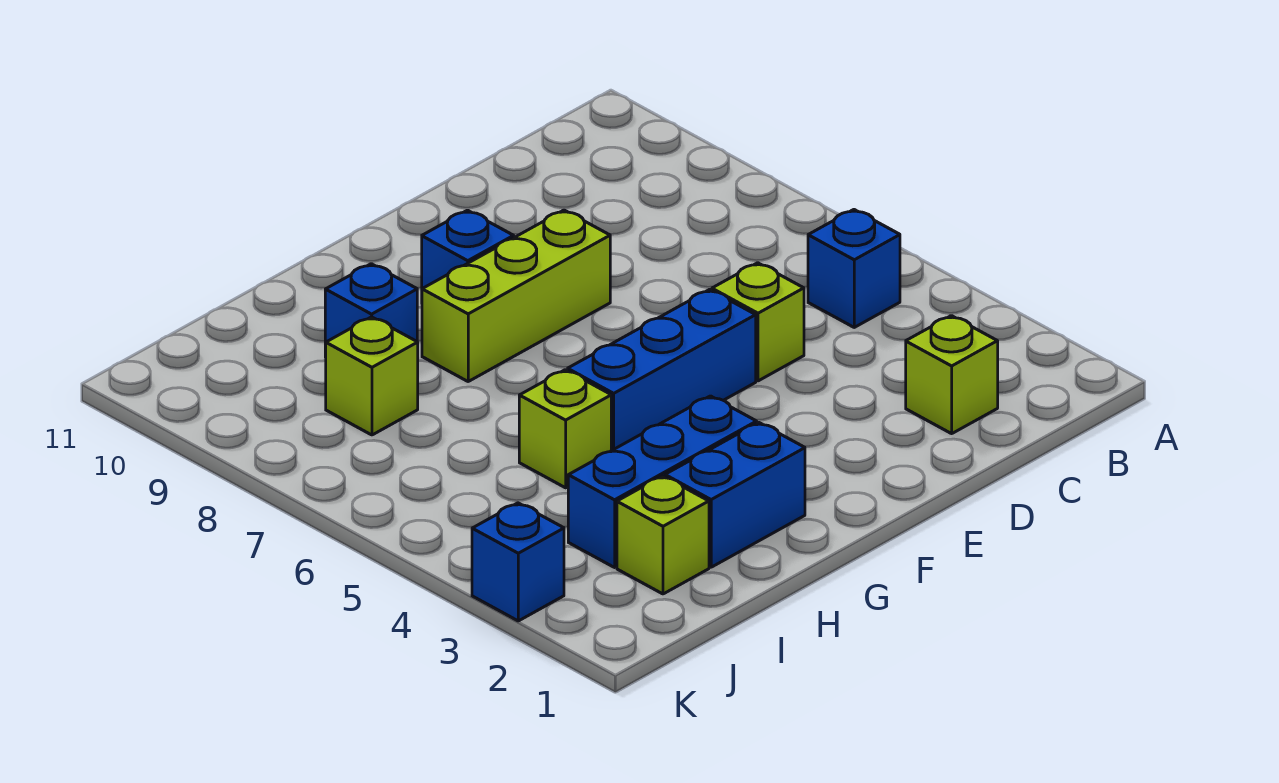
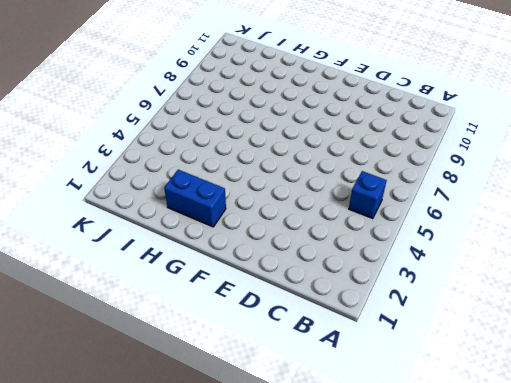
none -> lime 1x1 brick [906,316,998,434]
none -> lime 1x1 brick [712,263,804,381]
none -> blue 1x3 brick [568,290,756,451]

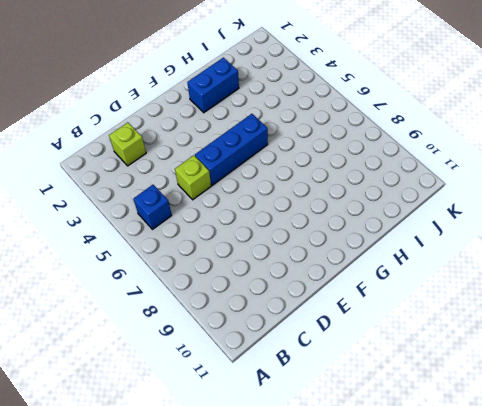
none -> lime 1x3 brick [422,210,610,381]
none -> blue 1x1 brick [422,210,514,289]
none -> blue 1x3 brick [568,396,757,567]

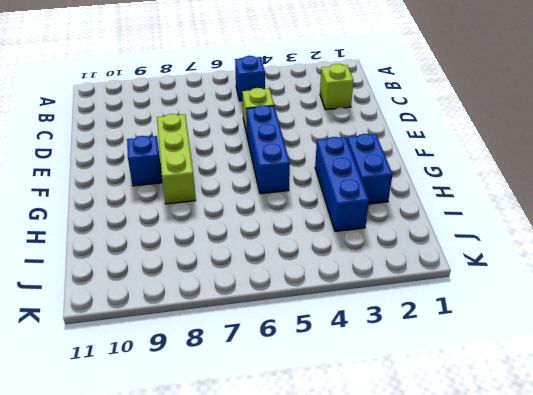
none -> lime 1x1 brick [519,370,611,488]
none -> blue 1x1 brick [325,264,417,357]
none -> lime 1x1 brick [617,476,709,594]

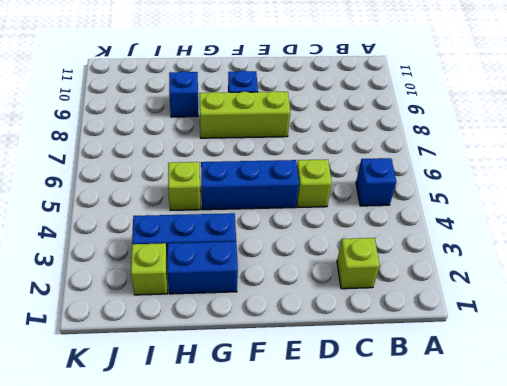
none -> lime 1x1 brick [326,317,418,435]
none -> blue 1x1 brick [472,503,564,621]

